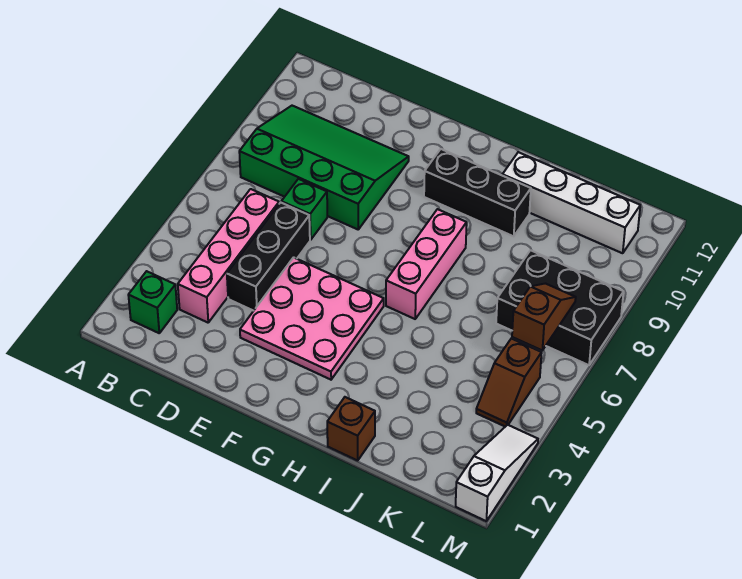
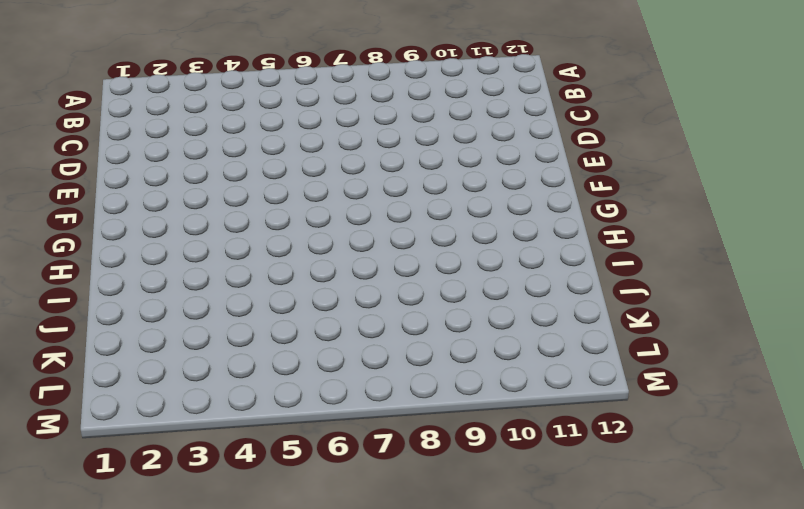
none -> green 1x1 brick [128,271,177,333]
none -> green 3x4 slope [239,106,409,229]
none -> pink 1x4 brick [178,189,279,323]

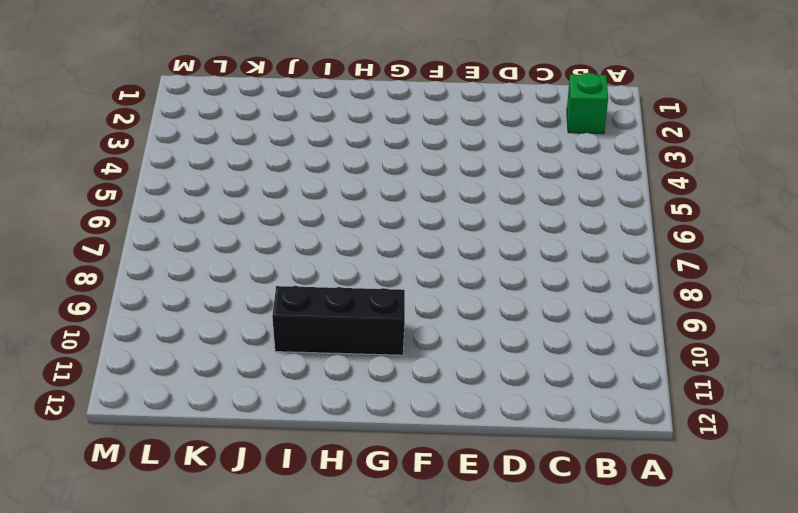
none -> green 3x4 slope [239,106,409,229]
none -> pink 1x4 brick [178,189,279,323]
none -> black 1x3 brick [227,202,310,311]

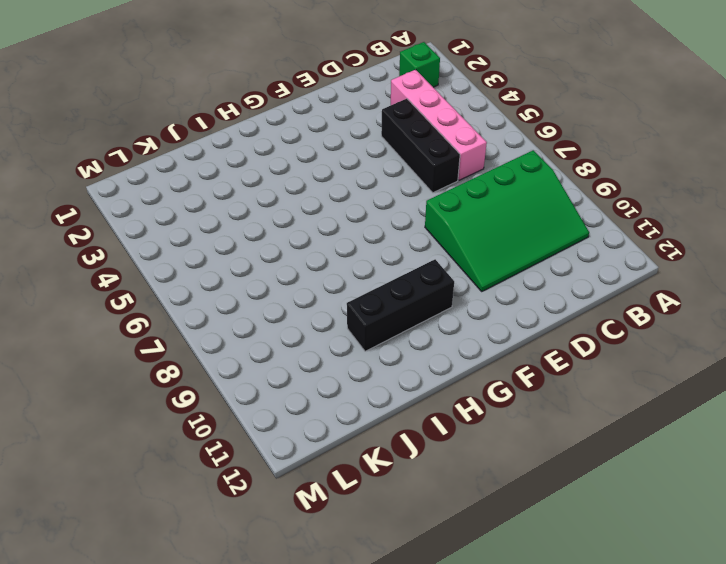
none -> green 1x1 brick [281,179,327,240]
none -> pink 3x3 plate [240,257,384,380]
none -> pink 1x3 brick [386,209,467,319]

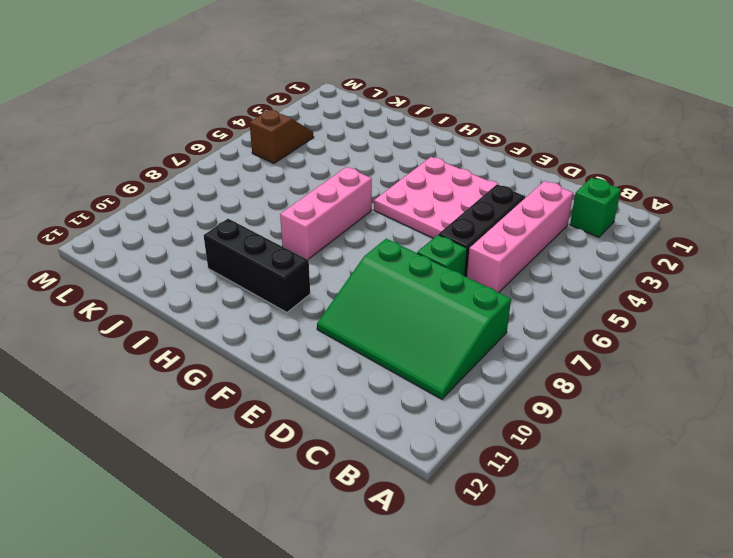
none -> brown 1x1 brick [327,397,375,460]
none -> white 1x4 brick [502,152,640,253]
none -> black 2x3 brick [496,250,624,365]

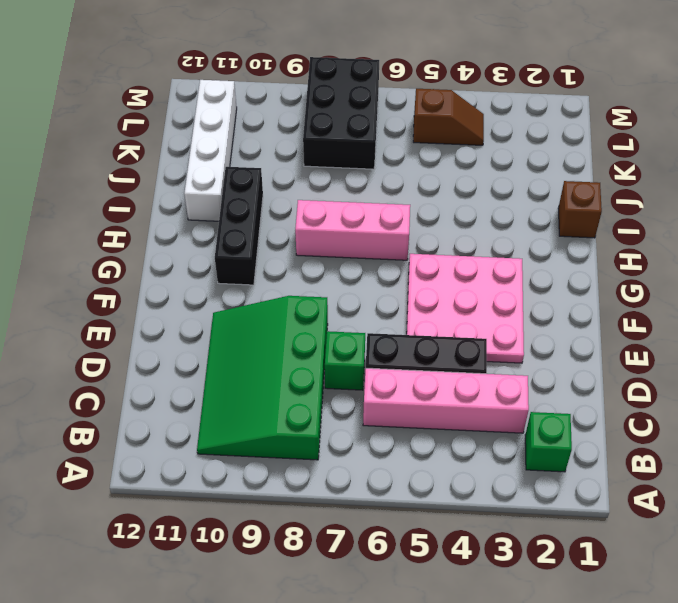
none -> white 1x3 slope [456,425,538,521]
none -> brown 1x2 slope [512,284,576,350]

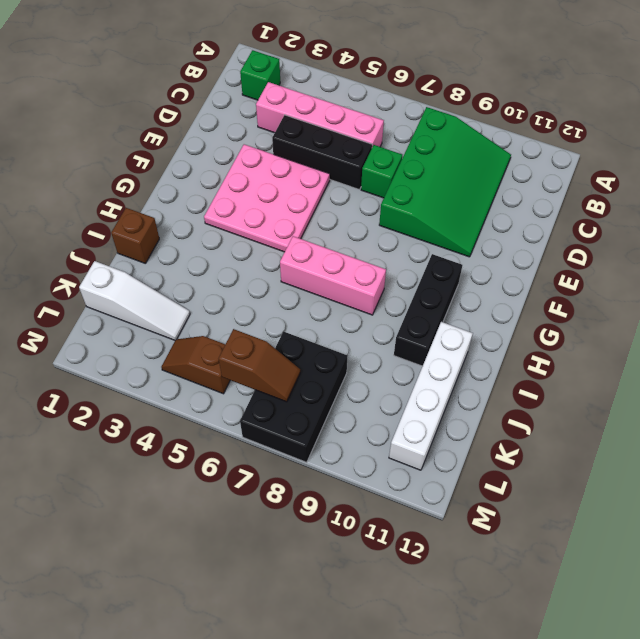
white 1x3 slope [79,261,190,340] -> white 1x3 slope moved to [456,425,538,521]

